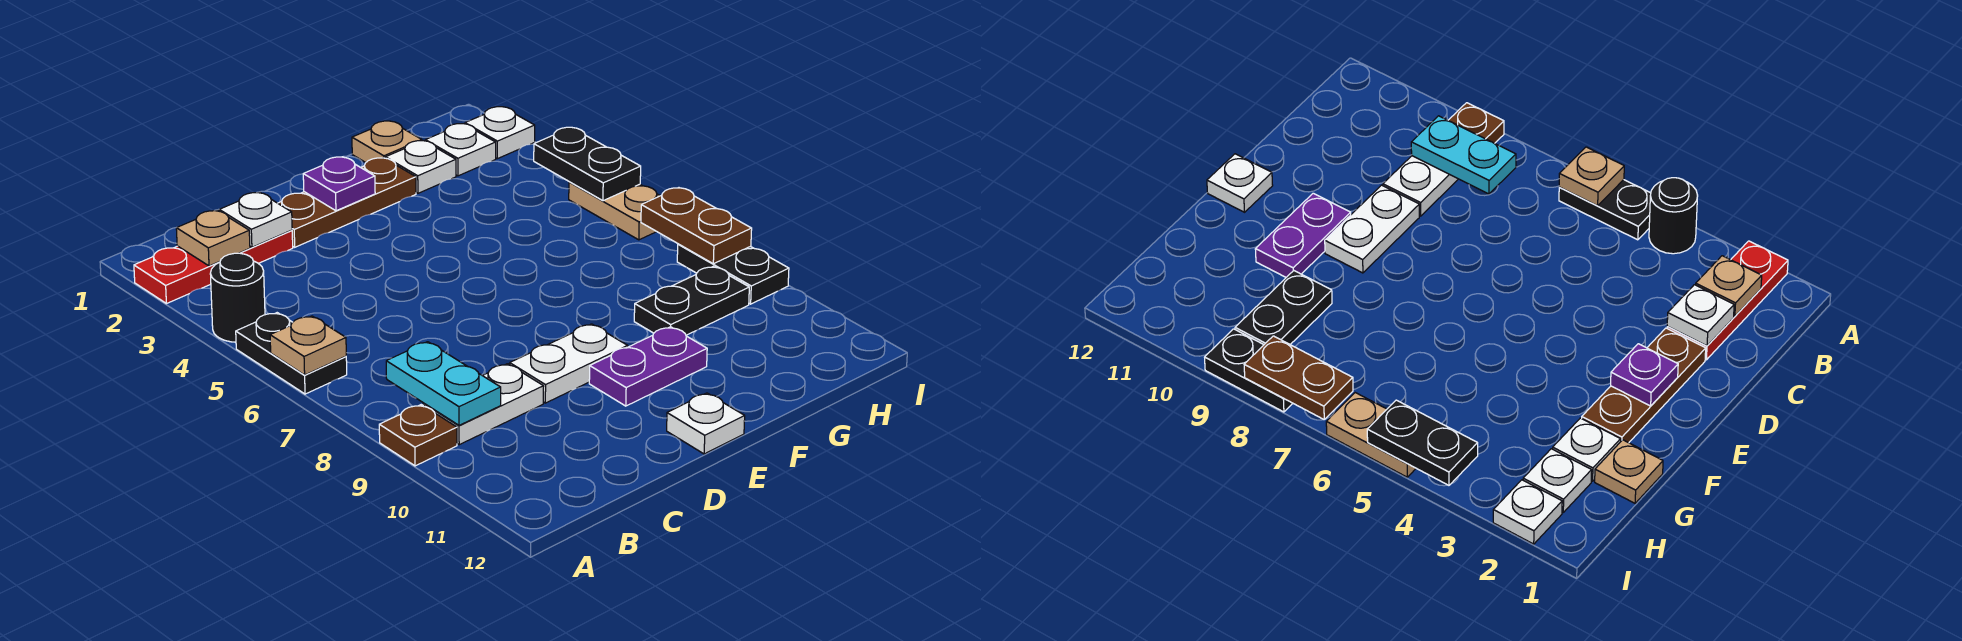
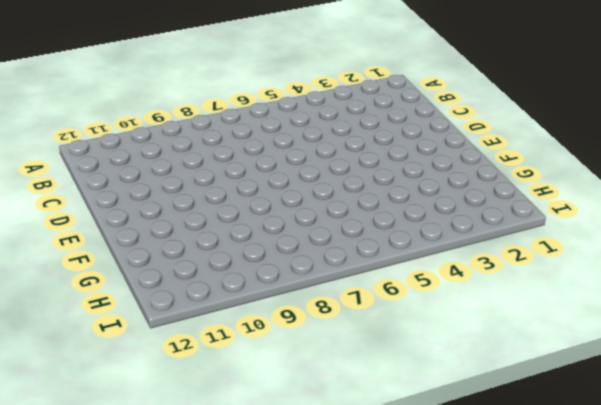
none -> red 1x3 plate [134,230,293,304]
none -> black 1x1 round brick [210,253,265,342]
none -> black 1x2 plate [236,313,347,394]

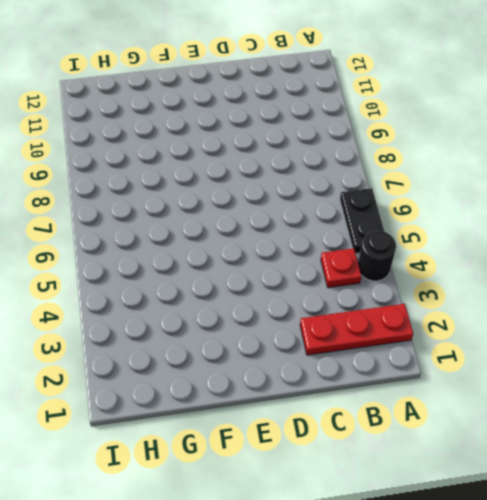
red 1x1 plate [321,248,361,288] -> none
none -> brown 1x1 plate [379,405,457,466]
none -> white 1x2 plate [423,364,544,445]
none -> brown 1x3 plate [278,158,416,247]

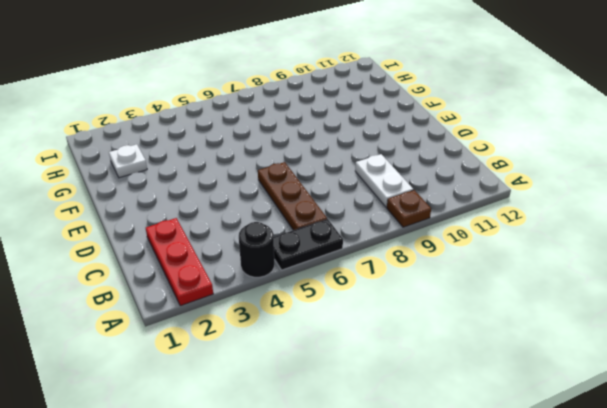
brown 1x3 plate [258,162,327,230] -> brown 1x3 plate moved to [278,158,416,247]
none -> white 1x2 plate [510,324,628,403]
none -> purple 1x2 plate [589,327,707,406]
none -> white 1x1 plate [667,393,745,454]

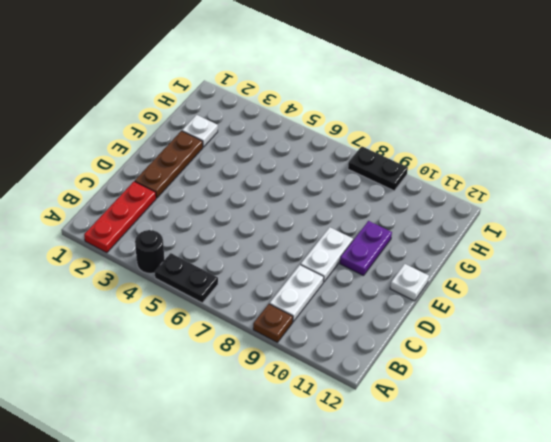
none -> tan 1x1 plate [352,121,422,162]
none -> black 1x2 plate [634,267,749,335]
none -> white 1x1 plate [425,124,496,176]

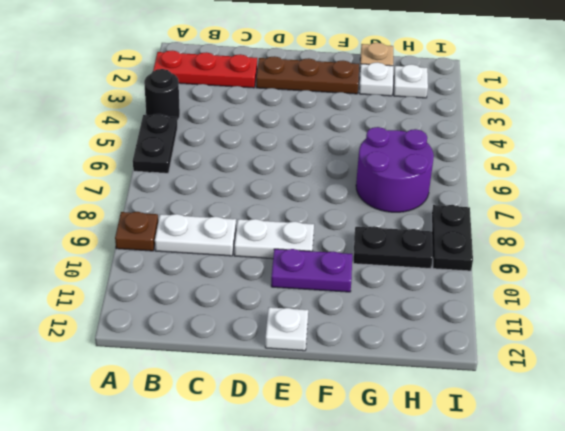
purple 2x2 round brick [356,127,434,212] -> none
none -> white 1x1 plate [465,107,535,159]
none -> tan 1x2 plate [569,182,660,240]
none -> tan 1x1 plate [270,316,346,375]

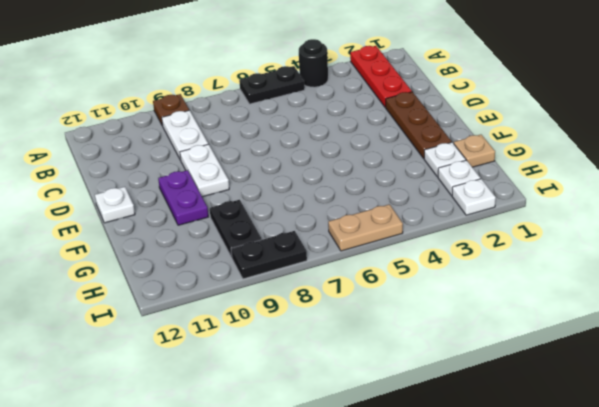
none -> tan 1x1 plate [270,316,346,375]
none -> tan 1x1 plate [176,210,250,266]
none -> cyan 1x2 plate [386,342,501,425]

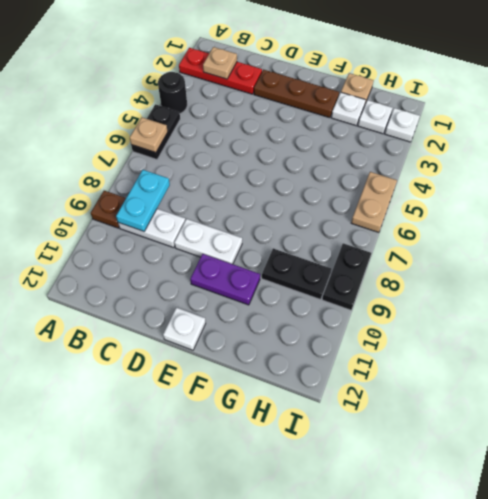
none -> white 1x1 plate [219,192,292,247]
none -> purple 1x1 plate [303,157,375,211]
none -> black 1x2 plate [534,127,641,201]

